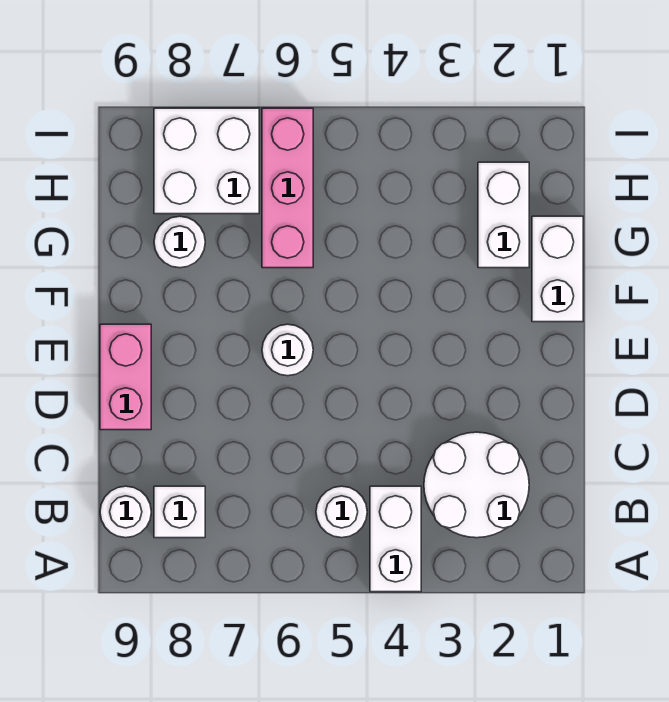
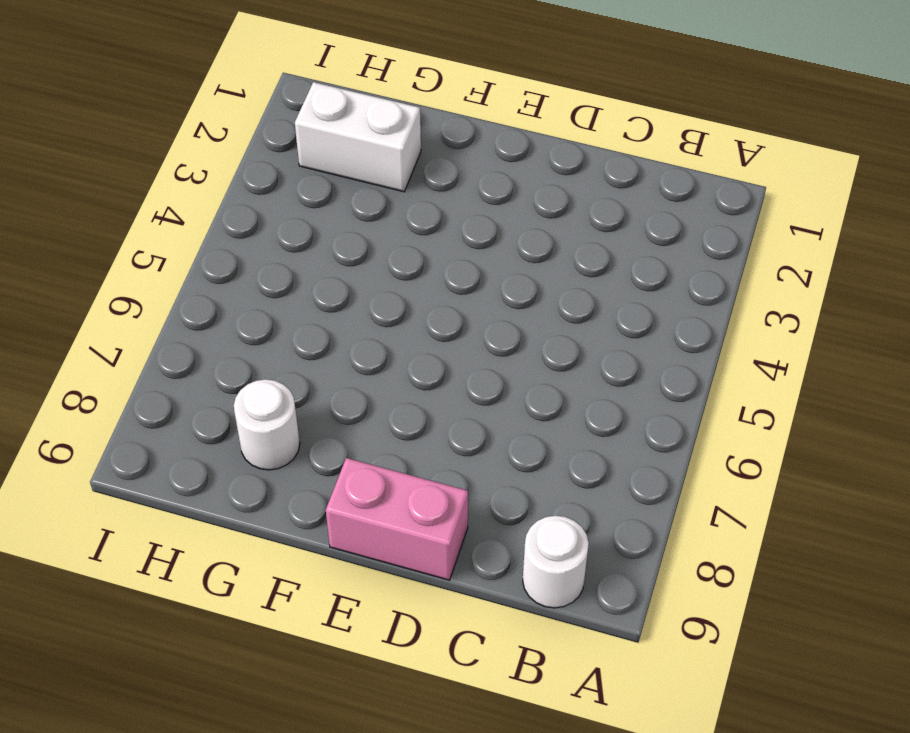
none -> white 1x2 brick [370,486,421,592]
none -> white 2x2 round brick [424,432,529,538]
none -> white 1x1 round brick [316,486,367,538]

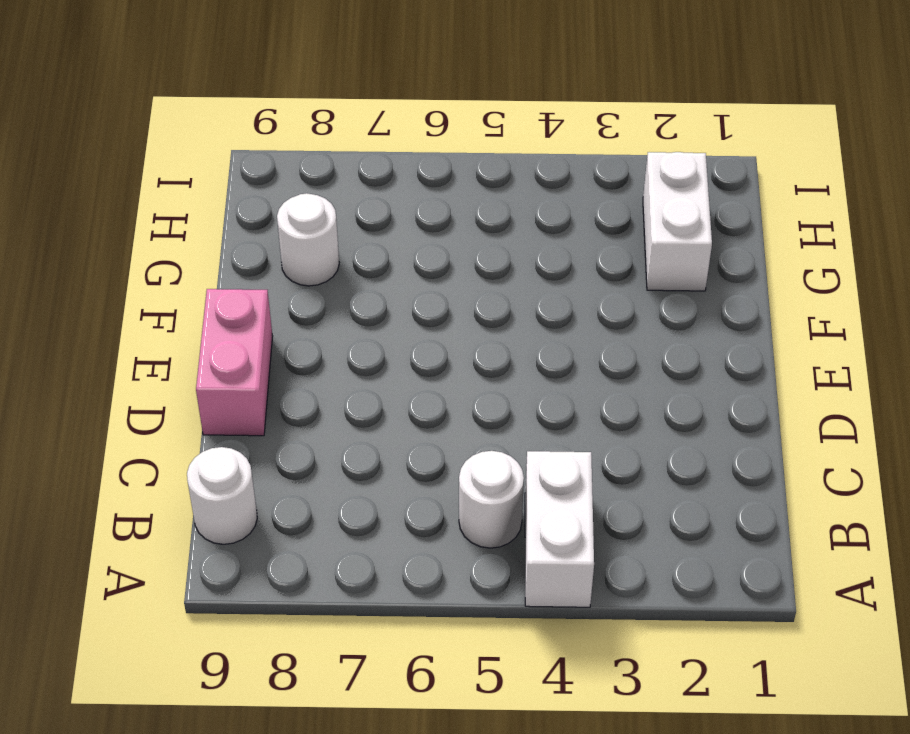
none -> white 2x2 round brick [424,432,529,538]
none -> white 1x1 brick [154,486,205,538]
none -> white 1x1 round brick [262,324,313,376]

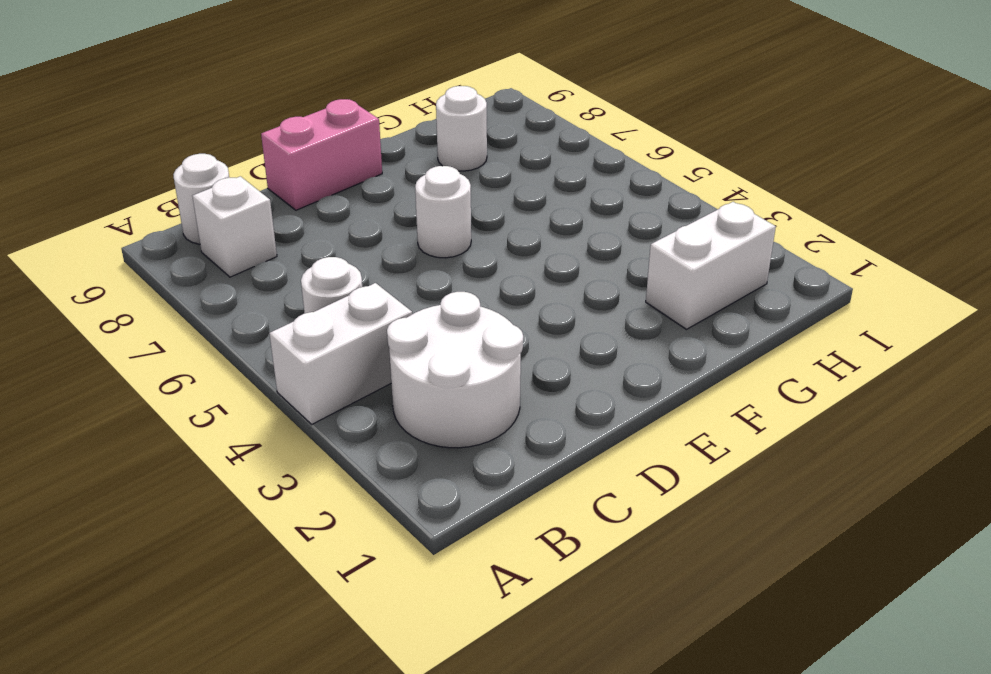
none -> white 1x2 brick [532,216,583,322]
none -> pink 1x3 brick [262,108,313,268]
none -> white 2x2 brick [154,108,259,214]

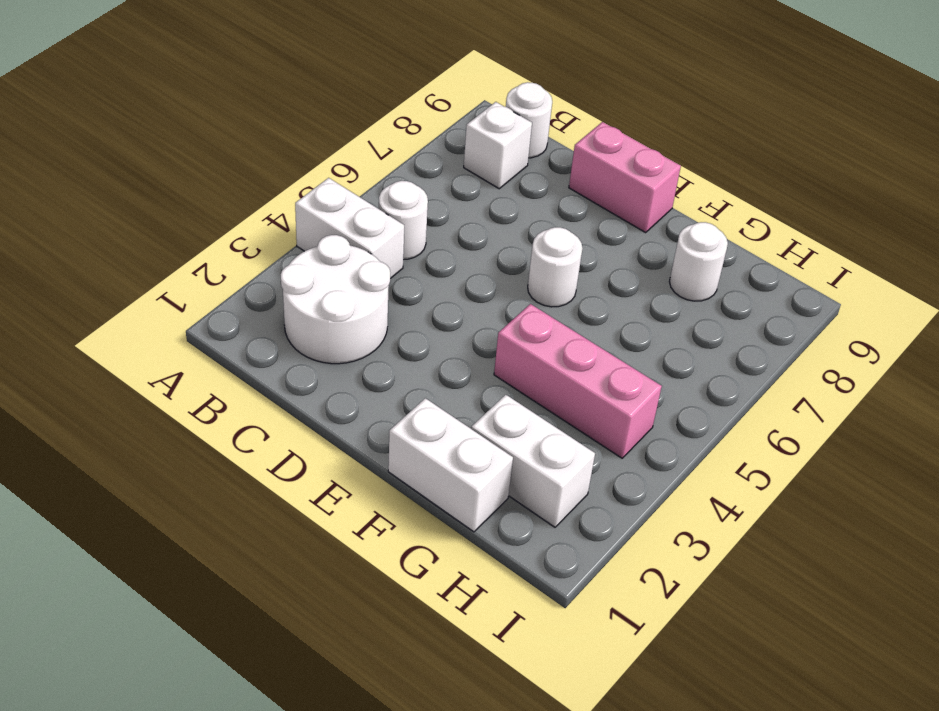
pink 1x3 brick [494,304,662,458] -> pink 1x3 brick moved to [262,108,313,268]
none -> white 2x2 brick [154,108,259,214]

